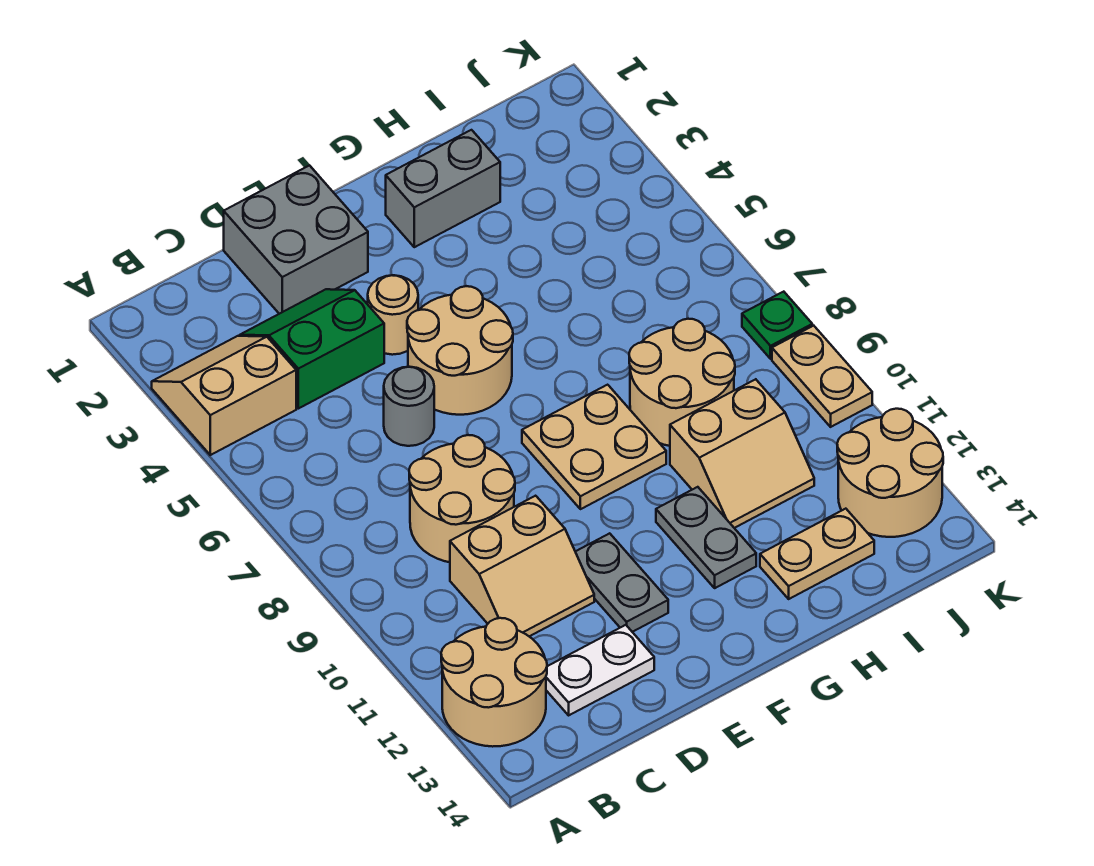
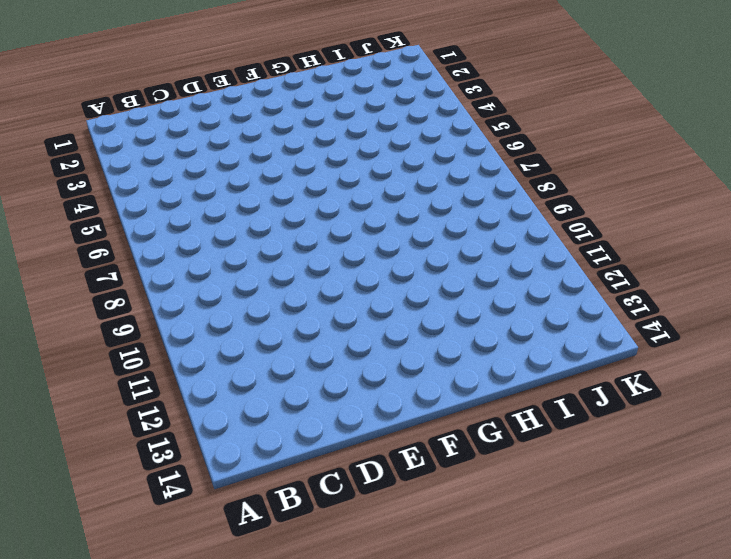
none -> tan 2x2 slope [152,336,296,455]
none -> tan 2x2 round brick [441,618,547,747]
none -> green 2x2 slope [240,289,384,409]

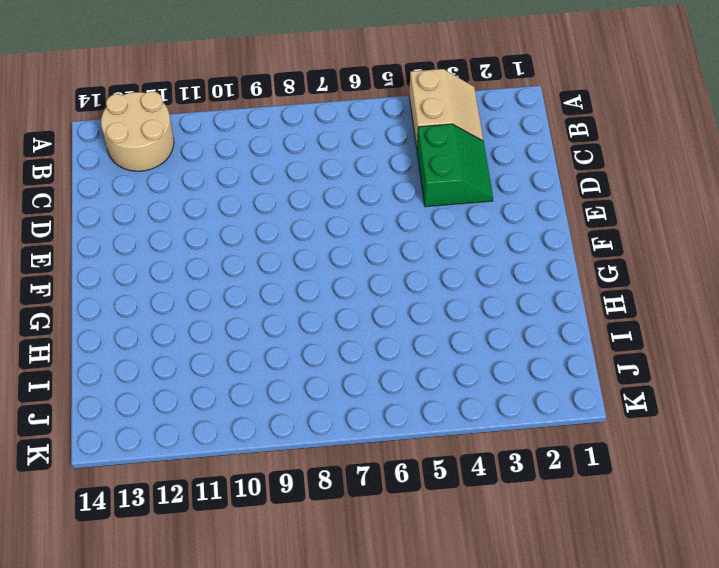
none -> tan 2x2 round brick [409,435,515,562]
none -> tan 2x2 slope [450,496,594,637]
none -> white 1x2 plate [546,625,654,715]

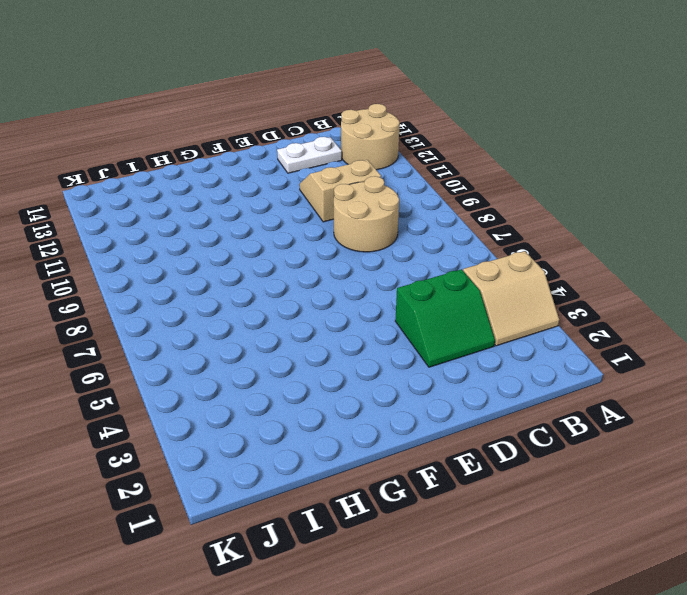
none -> grey 2x2 brick [224,166,368,314]
none -> grey 1x1 round brick [384,367,434,446]
none -> tan 1x1 round brick [368,275,418,355]

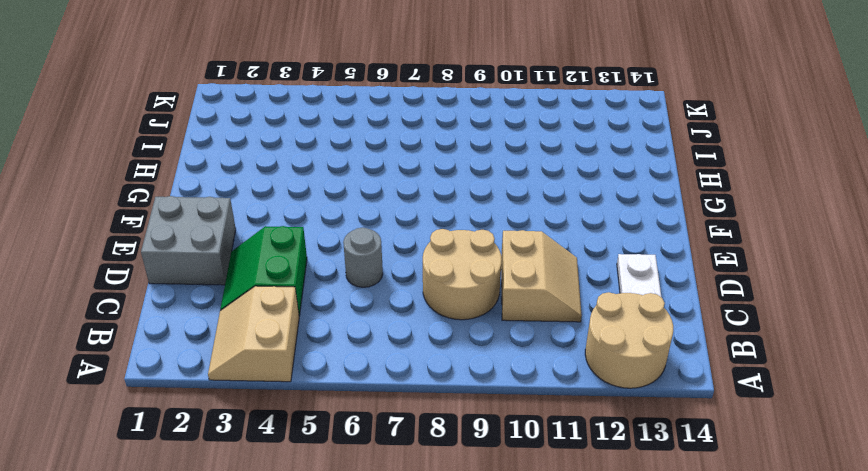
none -> tan 1x1 round brick [368,275,418,355]
none -> tan 2x2 round brick [407,286,513,415]
none -> grey 1x2 plate [575,533,668,632]

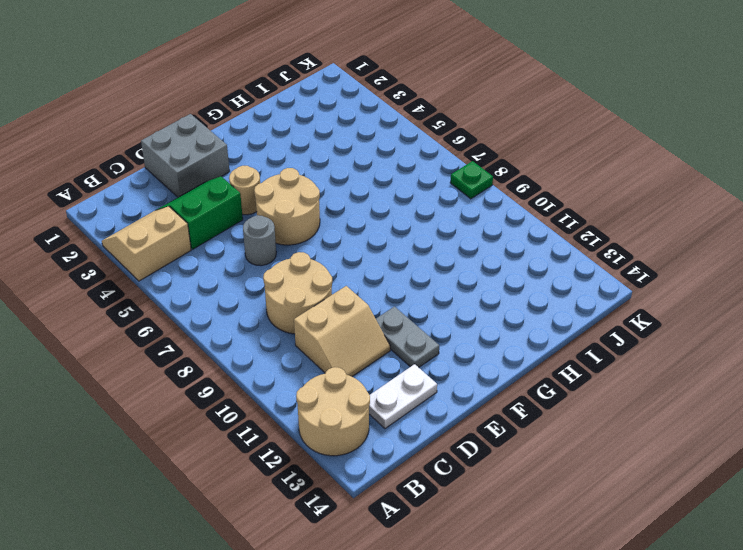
none -> tan 2x2 plate [522,385,666,509]
none -> grey 1x2 brick [386,130,500,247]
none -> grey 1x2 plate [656,487,756,588]

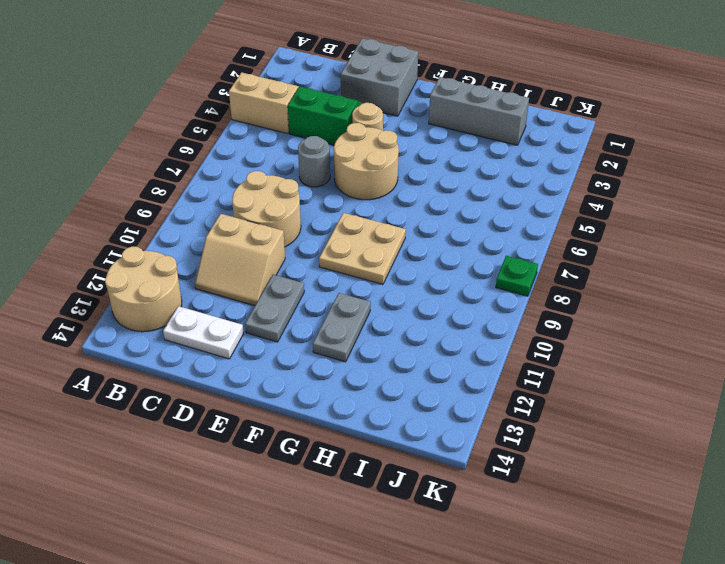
grey 1x3 brick [429,77,529,145] -> grey 1x2 brick [386,130,500,247]
none -> tan 2x2 round brick [629,319,735,446]
none -> tan 2x2 slope [670,379,814,528]
none -> tan 1x2 plate [760,509,874,599]

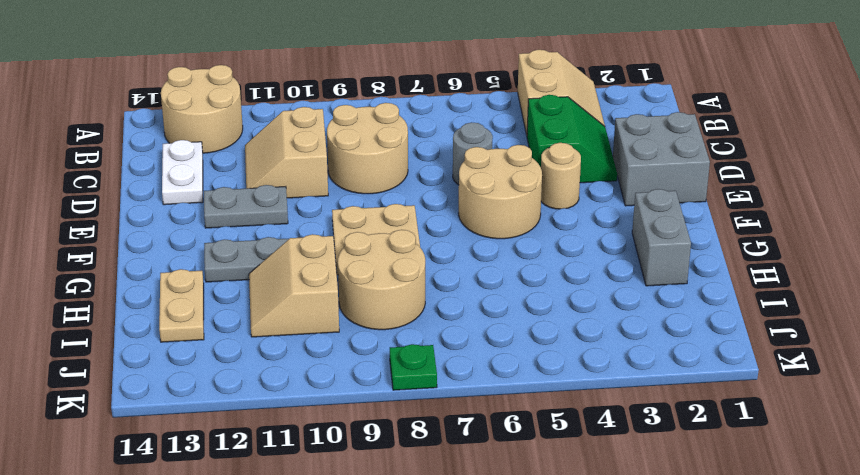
none -> tan 2x2 round brick [837,409,943,537]
none -> tan 1x2 plate [772,326,872,427]

